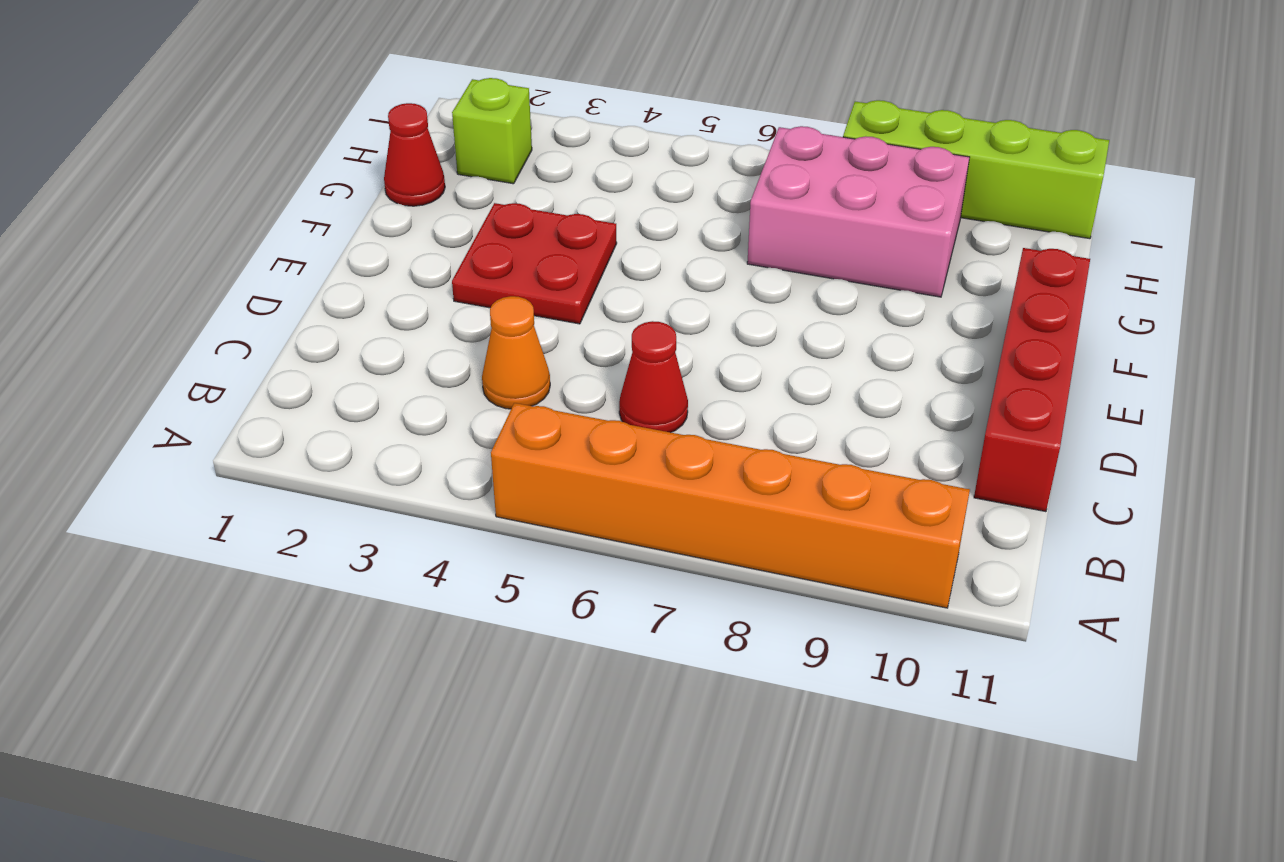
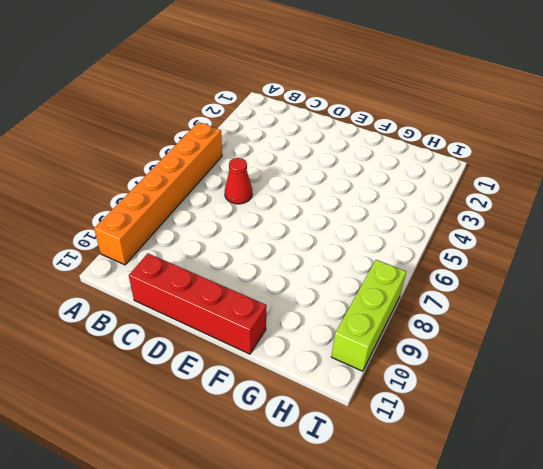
lime 1x3 brick [331,260,406,371] -> lime 1x4 brick [843,100,1109,239]
none -> orange 1x1 cone [482,296,550,409]
none -> red 2x2 plate [452,203,617,324]

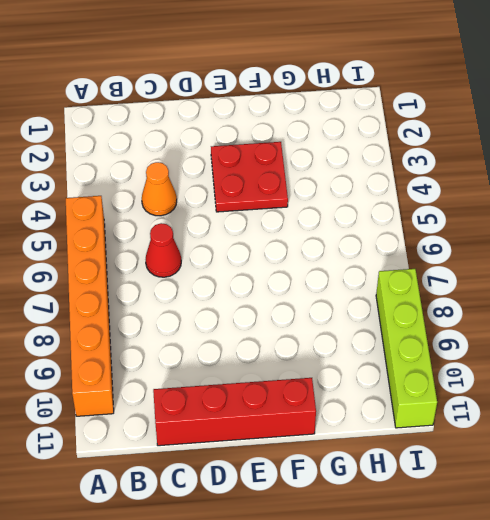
none -> red 1x1 cone [384,103,445,206]
none -> pink 2x3 brick [747,126,970,297]

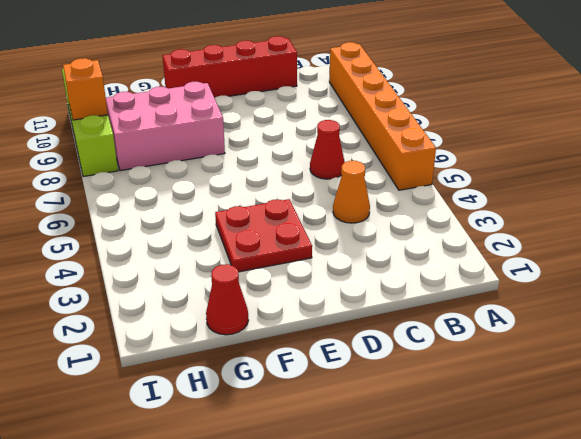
pink 2x3 brick [106,82,225,171] -> pink 2x3 brick turned to [747,126,970,297]
orange 1x1 brick [63,58,108,120] -> none
none -> lime 1x1 brick [452,78,532,184]

